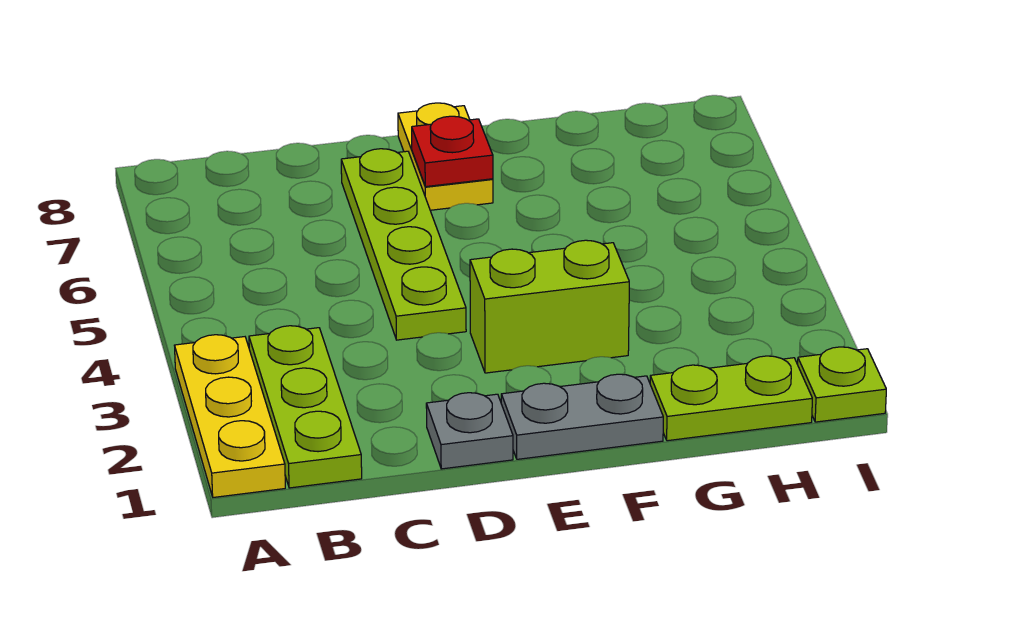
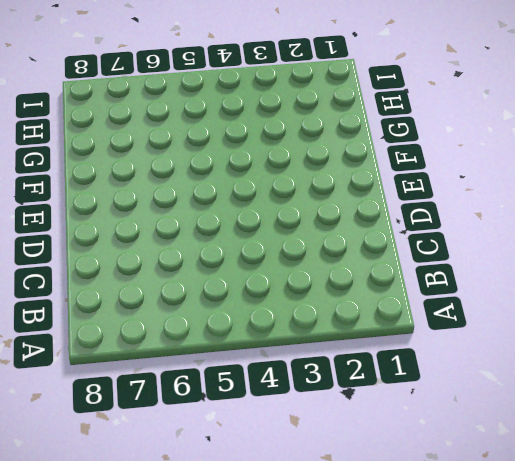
none -> yellow 1x3 plate [174,335,285,497]
none -> lime 1x3 plate [249,326,362,488]

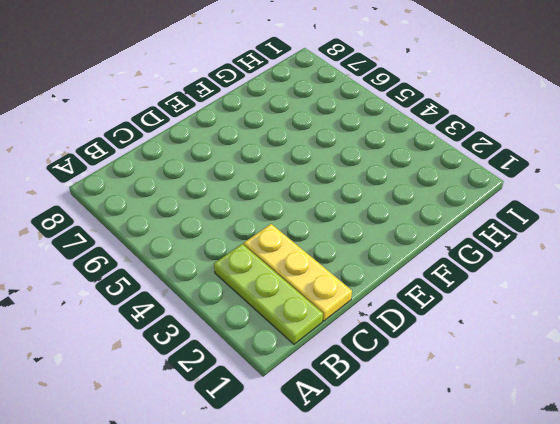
yellow 1x3 plate [244,224,352,321] -> yellow 1x3 plate moved to [174,335,285,497]
none -> grey 1x1 plate [426,393,513,469]
none -> lime 1x4 plate [341,149,466,340]

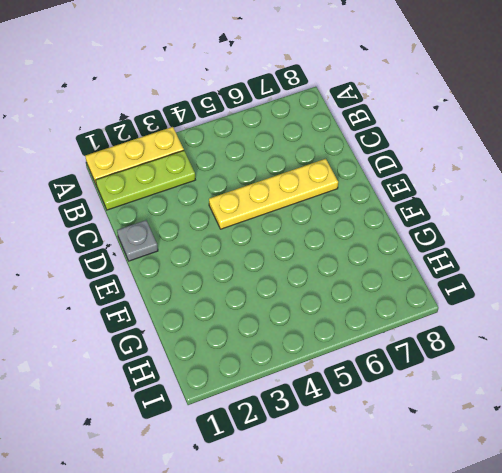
yellow 1x4 plate [209,159,338,229] -> lime 1x4 plate [341,149,466,340]
none -> grey 1x2 plate [501,374,663,459]
none -> lime 1x2 brick [470,240,629,373]

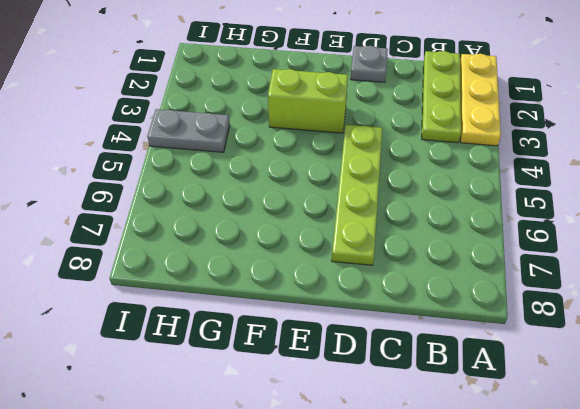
grey 1x2 plate [147,109,230,152] -> grey 1x2 plate moved to [501,374,663,459]
none -> yellow 1x2 plate [398,103,493,210]
none -> lime 1x2 plate [650,356,812,441]

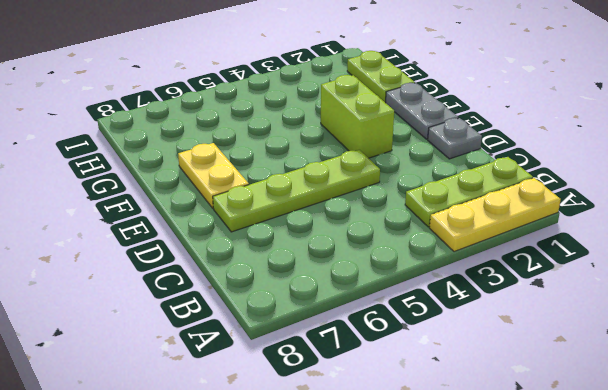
yellow 1x2 plate [178,143,249,208] -> yellow 1x2 plate turned to [398,103,493,210]
none -> lime 1x1 plate [798,347,886,422]
none -> red 1x1 plate [412,116,493,187]

